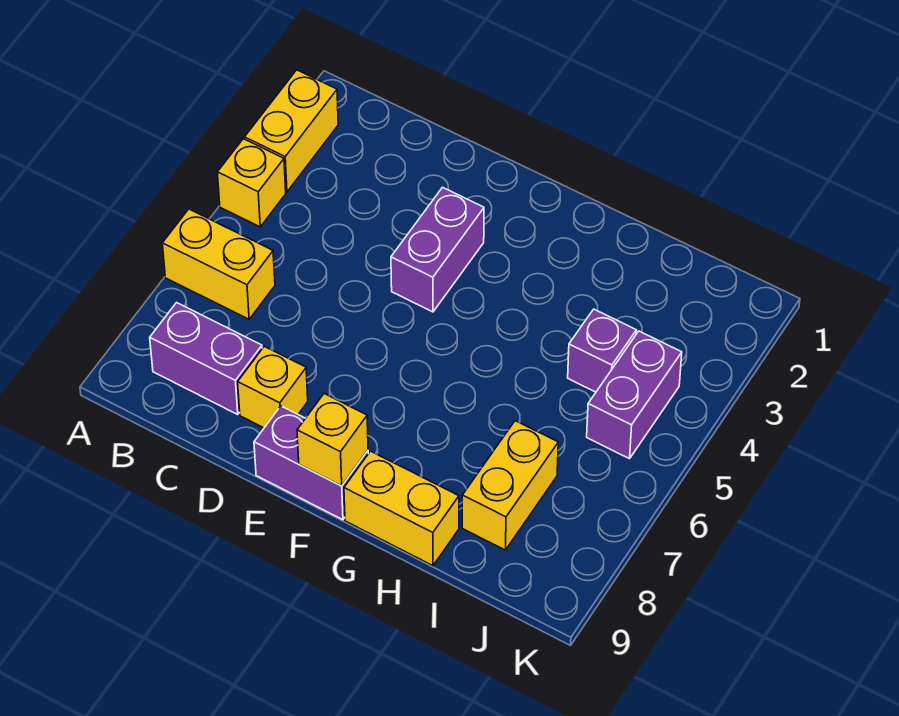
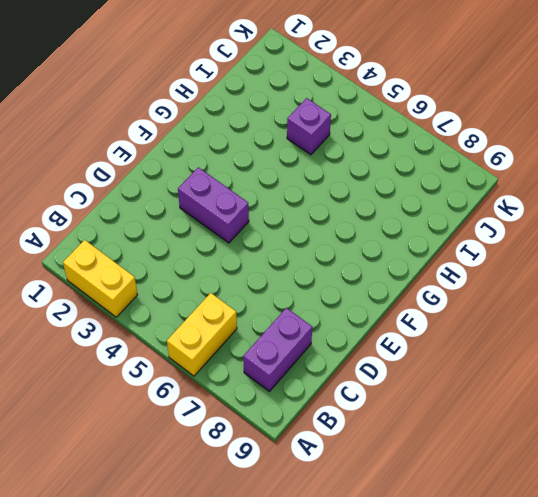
none -> yellow 1x1 brick [217,139,286,227]
none -> yellow 1x1 brick [238,346,308,428]
none -> purple 1x2 brick [254,406,368,520]

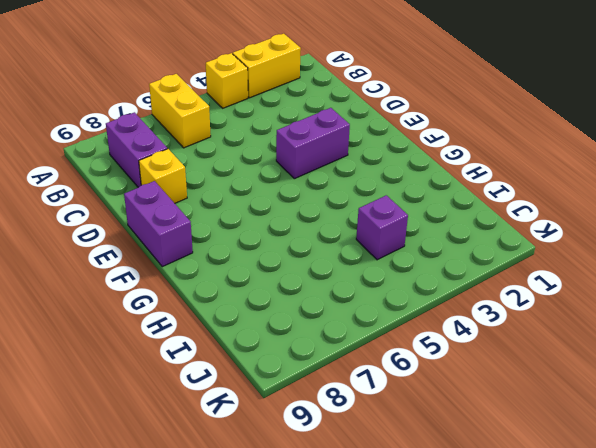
none -> yellow 1x2 brick [344,451,459,566]
none -> yellow 1x2 brick [462,421,558,550]
none -> purple 1x2 brick [587,331,682,459]

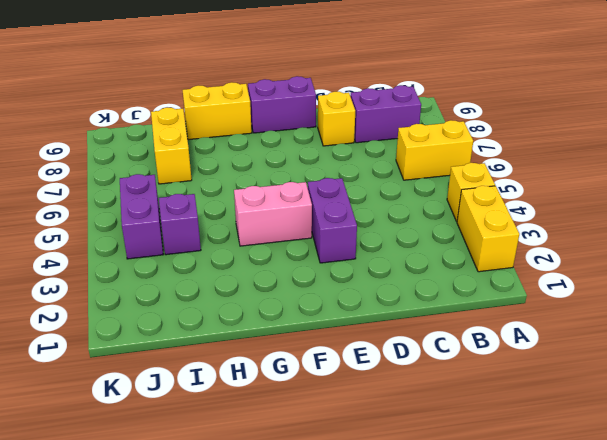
pink 1x2 brick [234,182,312,246] -> none
none -> yellow 1x1 brick [297,394,368,486]

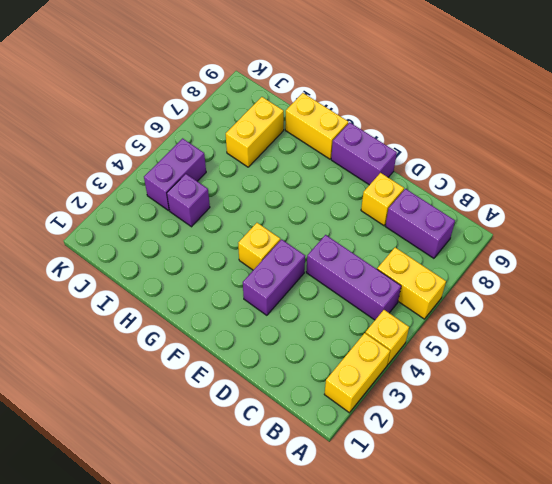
purple 1x3 brick [306,235,401,320] -> none
yellow 1x1 brick [238,223,280,270] -> yellow 1x1 brick moved to [297,394,368,486]

